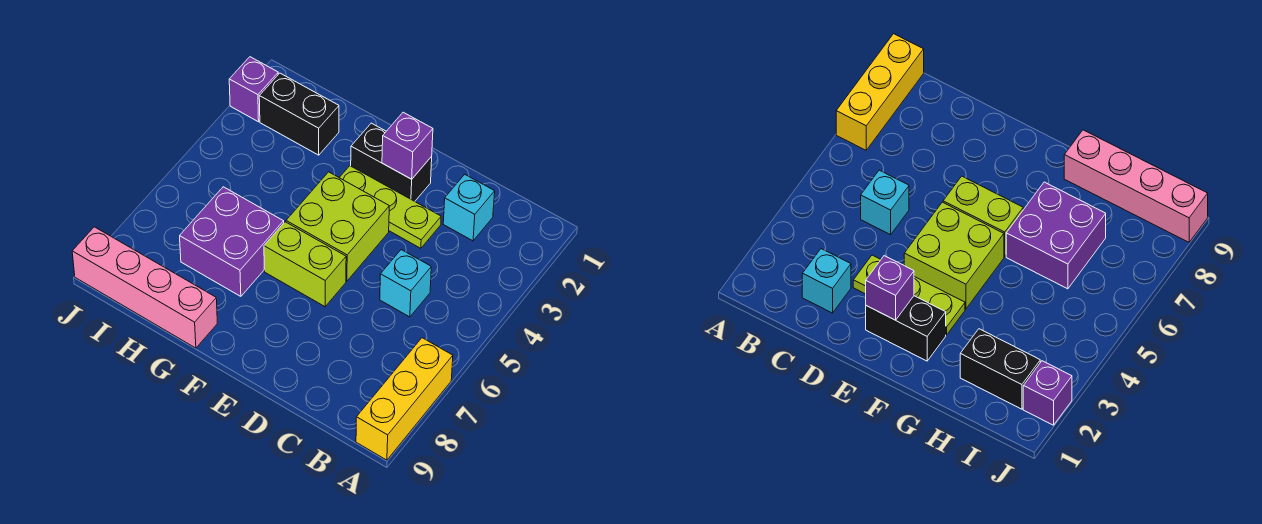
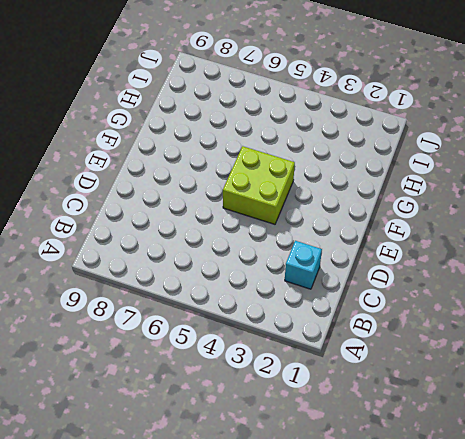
none -> yellow 1x3 brick [356,338,453,460]
none -> cyan 1x1 brick [380,250,431,317]
none -> lime 1x3 plate [339,166,441,248]

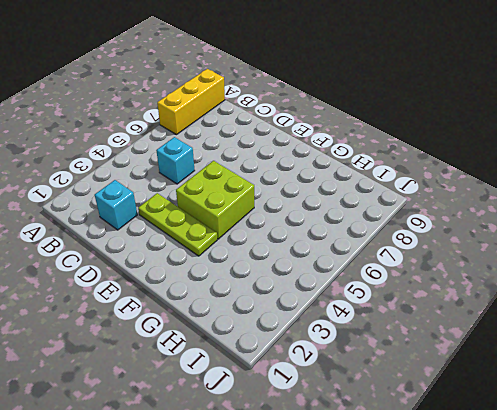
none -> black 1x2 brick [351,123,432,201]
none -> lime 1x2 brick [264,222,346,307]
none -> purple 2x2 brick [180,187,284,296]

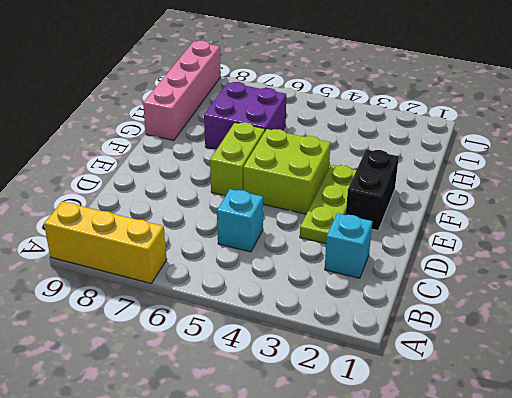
none -> black 1x2 brick [259,73,339,155]
none -> purple 1x1 brick [229,57,278,122]
none -> purple 1x1 brick [382,112,433,179]

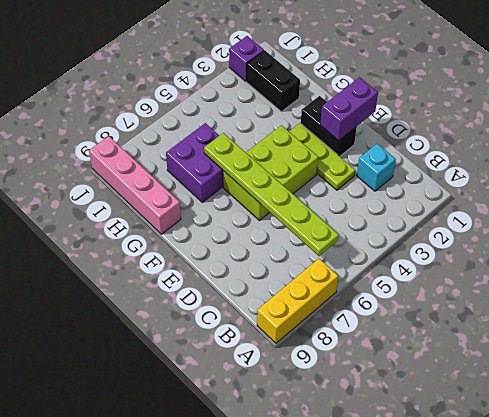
lime 1x6 plate [204,133,339,256] -> none
purple 1x2 brick [320,77,378,140] -> purple 1x1 brick [382,112,433,179]
none -> cyan 1x1 brick [380,250,431,317]

